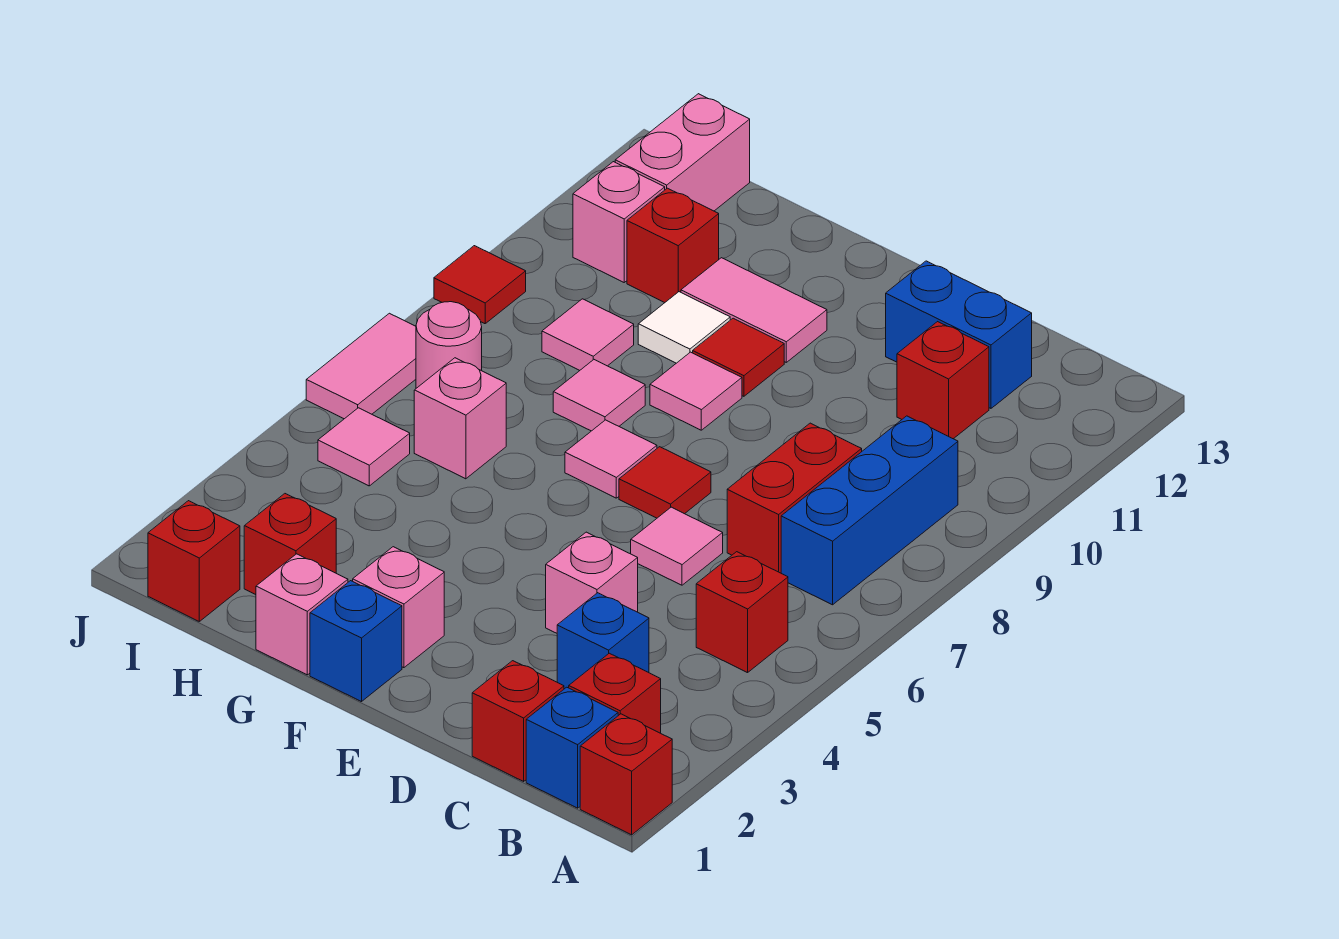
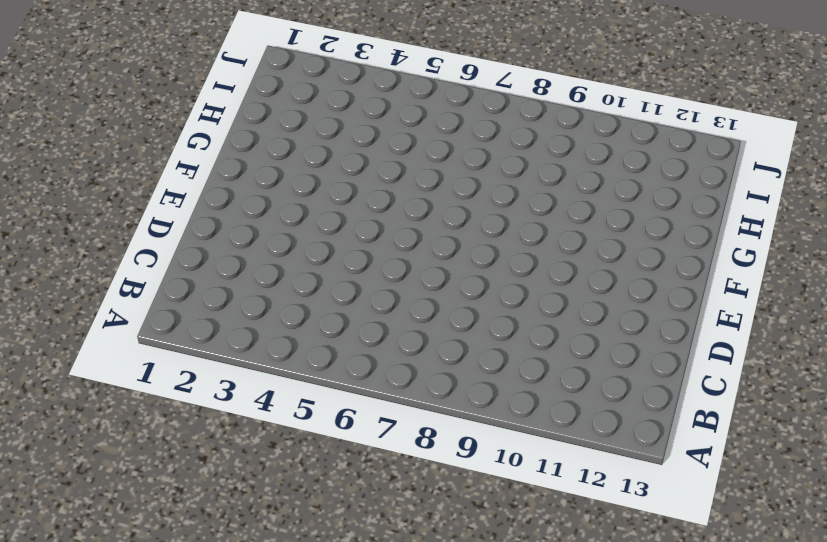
none -> red 1x1 brick [580,714,672,835]
none -> blue 1x1 brick [526,687,618,808]
none -> red 1x1 brick [569,653,661,733]
none -> red 1x1 brick [696,552,788,673]

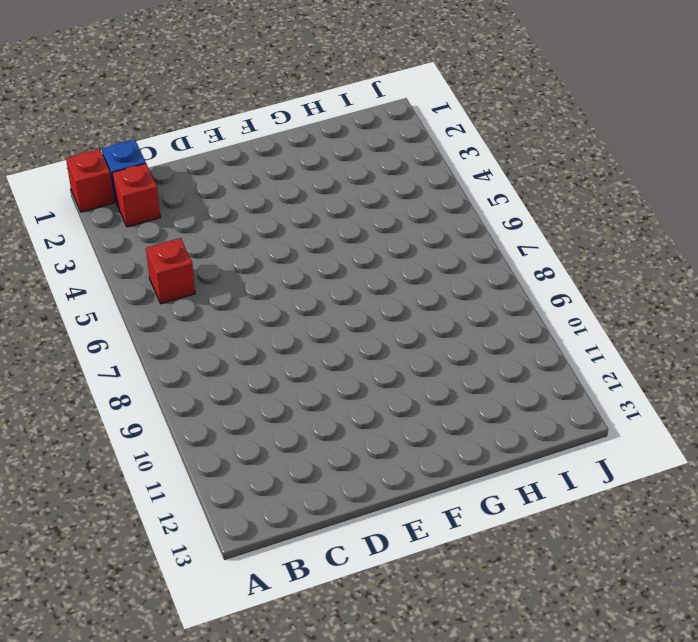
none -> blue 1x3 brick [781,416,958,605]
none -> red 1x1 brick [472,661,564,781]
none -> blue 1x1 brick [557,593,649,689]
none -> red 1x2 brick [727,423,862,573]

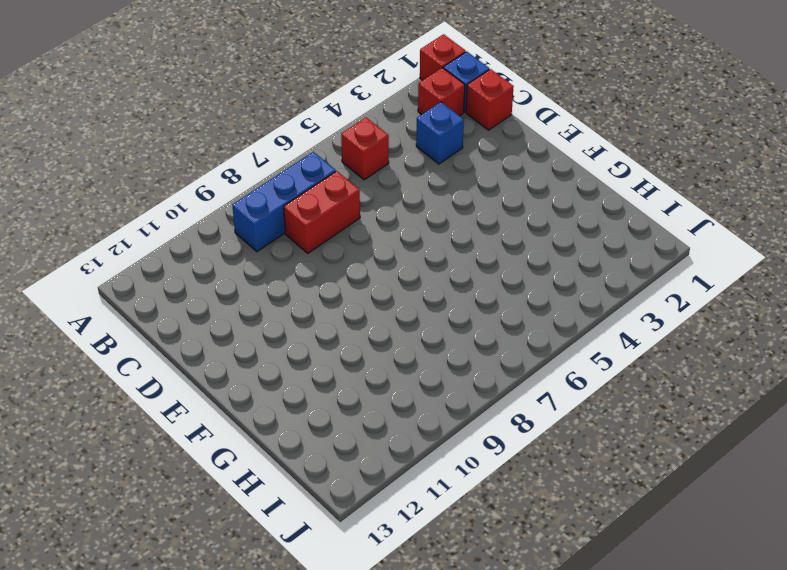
none -> red 1x1 brick [897,322,989,439]
none -> blue 1x2 brick [886,261,1032,408]
none -> pink 1x1 brick [546,532,638,633]
none -> pink 1x1 tile [631,507,723,585]

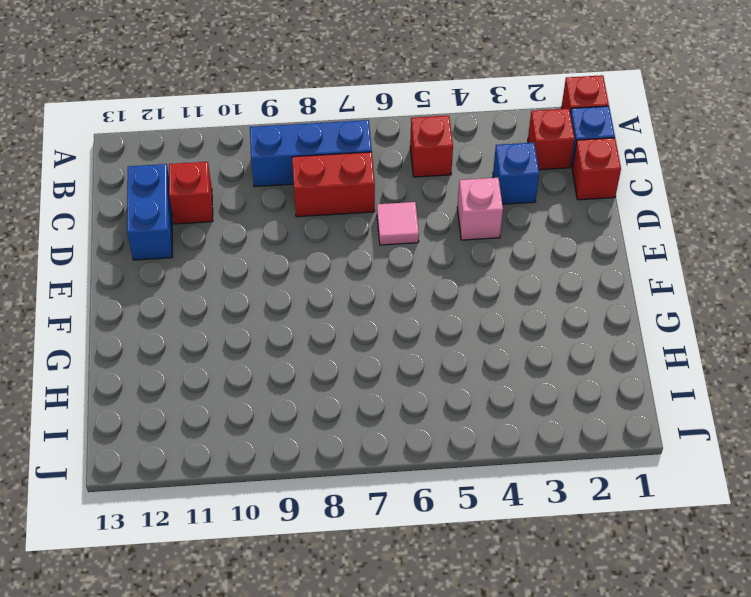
none -> red 1x1 tile [619,447,711,518]
none -> blue 1x1 brick [310,581,402,702]
none -> pink 1x1 brick [353,547,444,668]
none -> pink 1x1 tile [565,420,657,498]

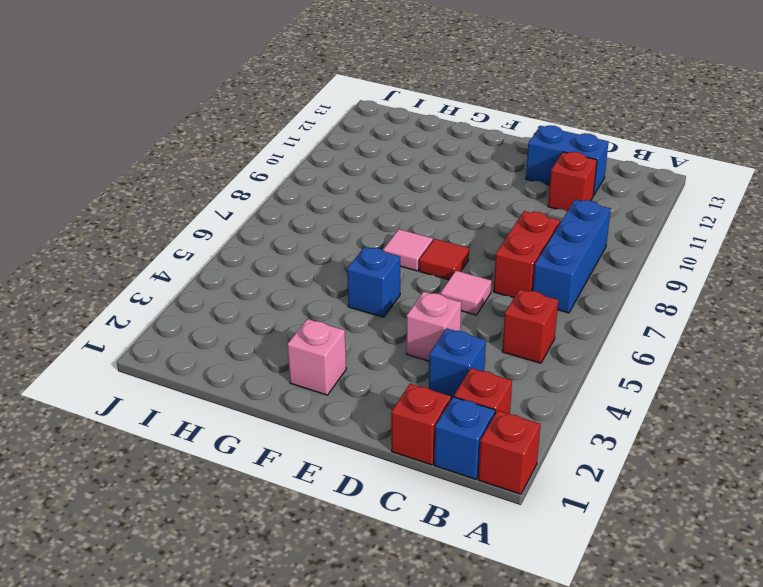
blue 1x1 brick [347,247,400,317] -> blue 1x1 brick moved to [310,581,402,702]
none -> pink 1x1 tile [650,352,742,430]
none -> red 1x1 tile [693,318,784,396]
none -> pink 1x2 tile [681,258,827,362]
none -> pink 1x1 brick [256,554,348,675]

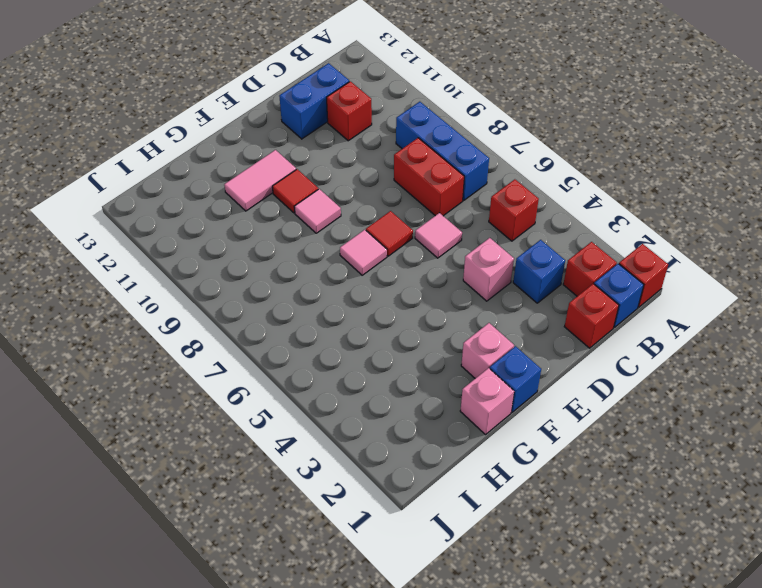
none -> pink 1x1 tile [553,360,645,431]
none -> white 1x1 tile [638,292,730,363]
none -> red 1x1 brick [244,494,336,595]
none -> pink 1x1 brick [414,358,506,479]

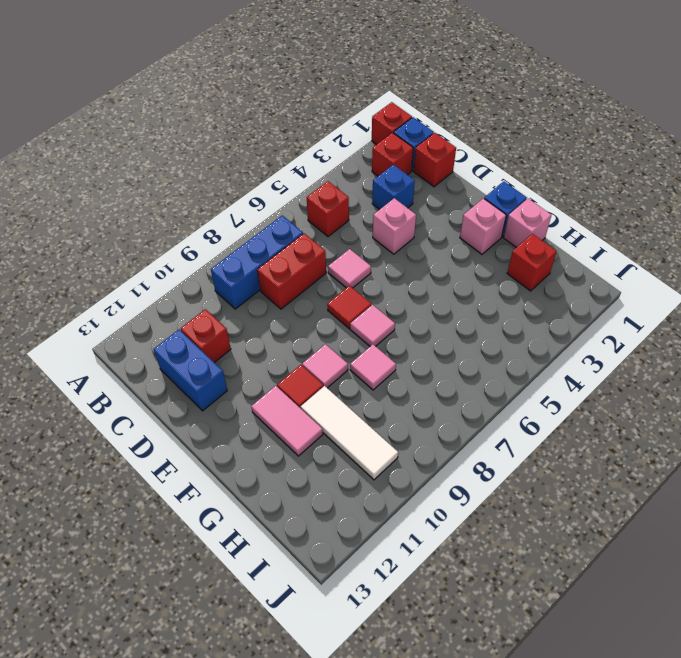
white 1x3 tile [301,386,398,480] -> white 1x1 tile [638,292,730,363]
none -> pink 1x1 brick [414,358,506,479]
none -> pink 1x1 tile [542,299,634,370]
none -> red 1x1 brick [627,188,719,303]
none -> red 1x1 brick [148,501,240,621]

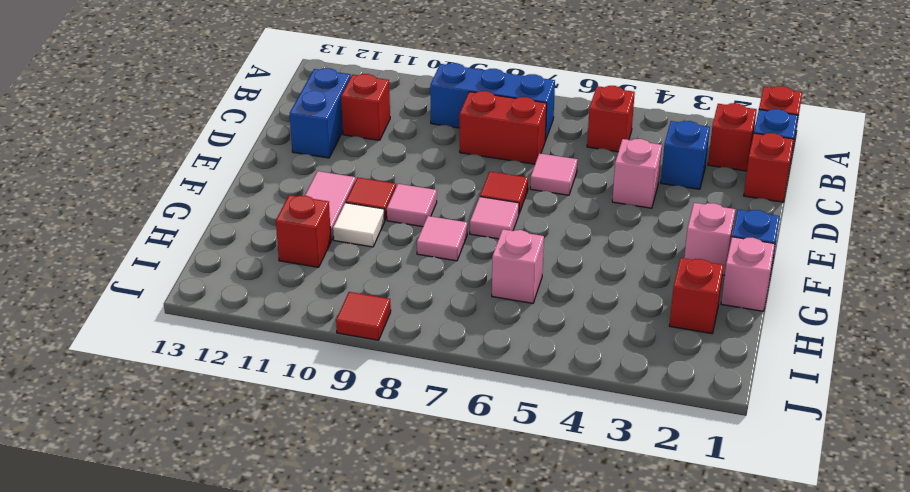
none -> pink 1x1 tile [542,299,634,370]
none -> red 1x1 brick [148,501,240,621]
none -> pink 1x1 tile [318,408,410,486]
none -> pink 1x1 round brick [416,302,482,388]

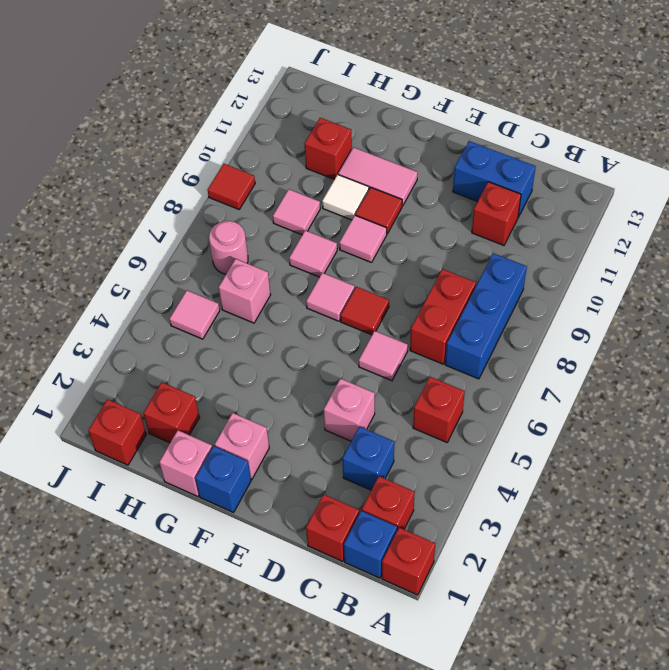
none -> pink 1x1 brick [573,162,665,282]
none -> pink 1x2 brick [615,94,750,211]
none -> pink 1x2 tile [306,313,416,419]

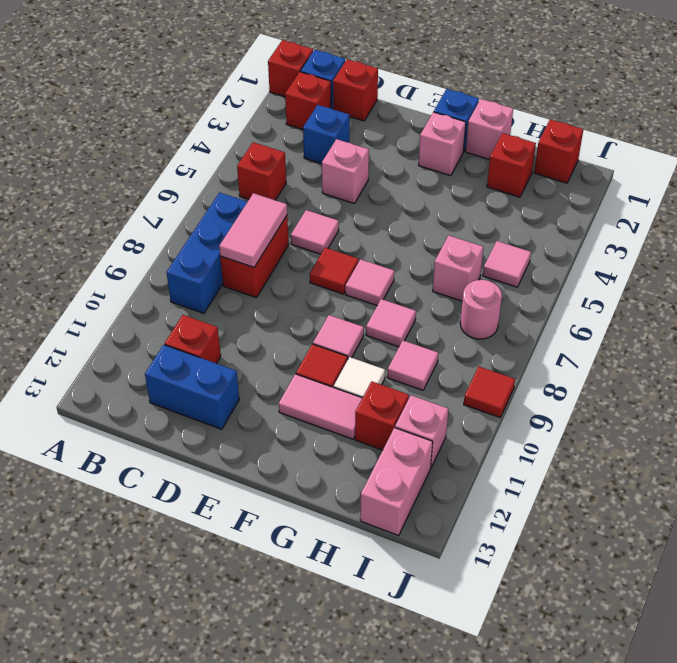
pink 1x2 tile [219,193,287,267] -> pink 1x2 tile moved to [306,313,416,419]

